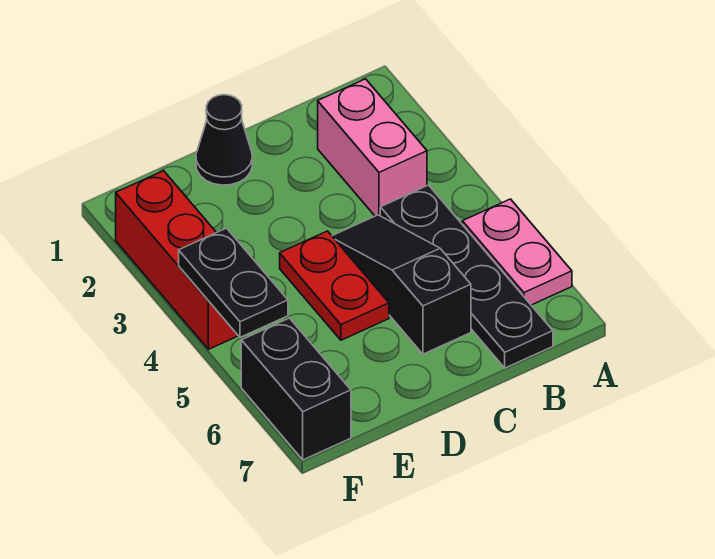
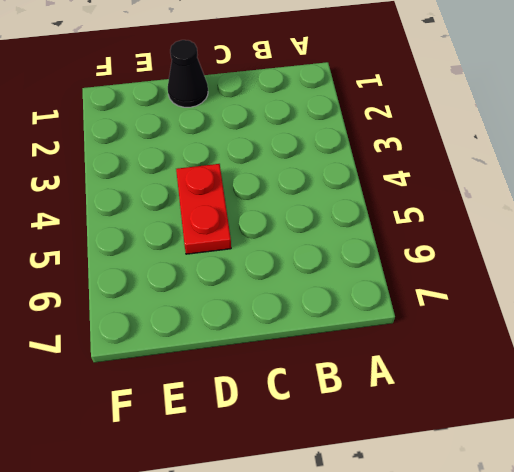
none -> pink 1x2 plate [462,199,572,305]
none -> pink 1x2 brick [318,79,427,216]

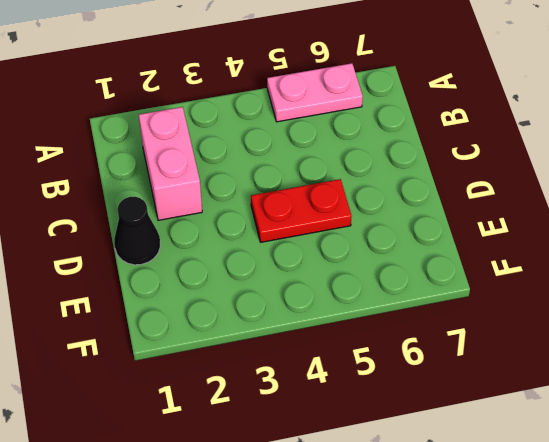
pink 1x2 brick [139,107,202,220] -> pink 1x2 brick turned to [318,79,427,216]
none -> black 1x4 plate [380,185,553,368]
none -> black 1x3 slope [332,215,471,354]

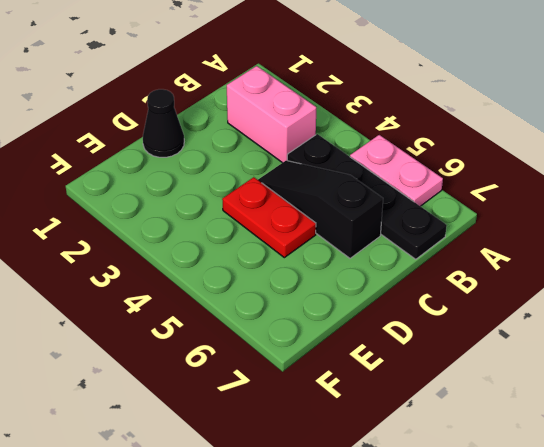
none -> red 1x3 brick [116,171,238,349]
none -> black 1x2 brick [241,318,351,460]

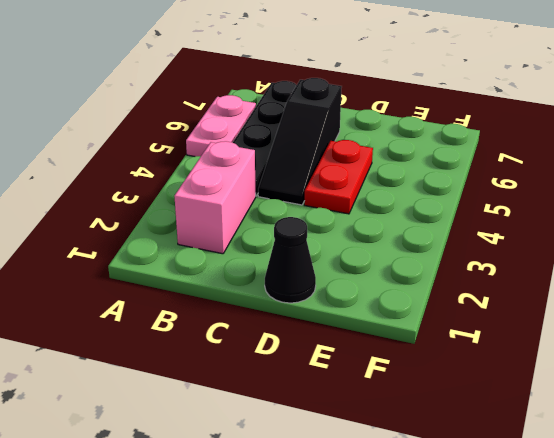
none -> red 1x3 brick [116,171,238,349]
none -> black 1x2 brick [241,318,351,460]

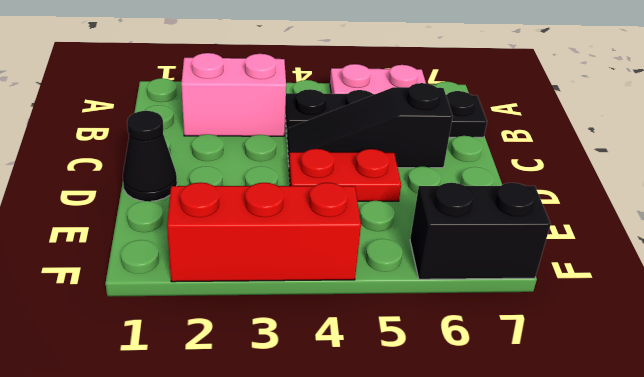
none -> black 1x2 plate [179,228,288,337]

